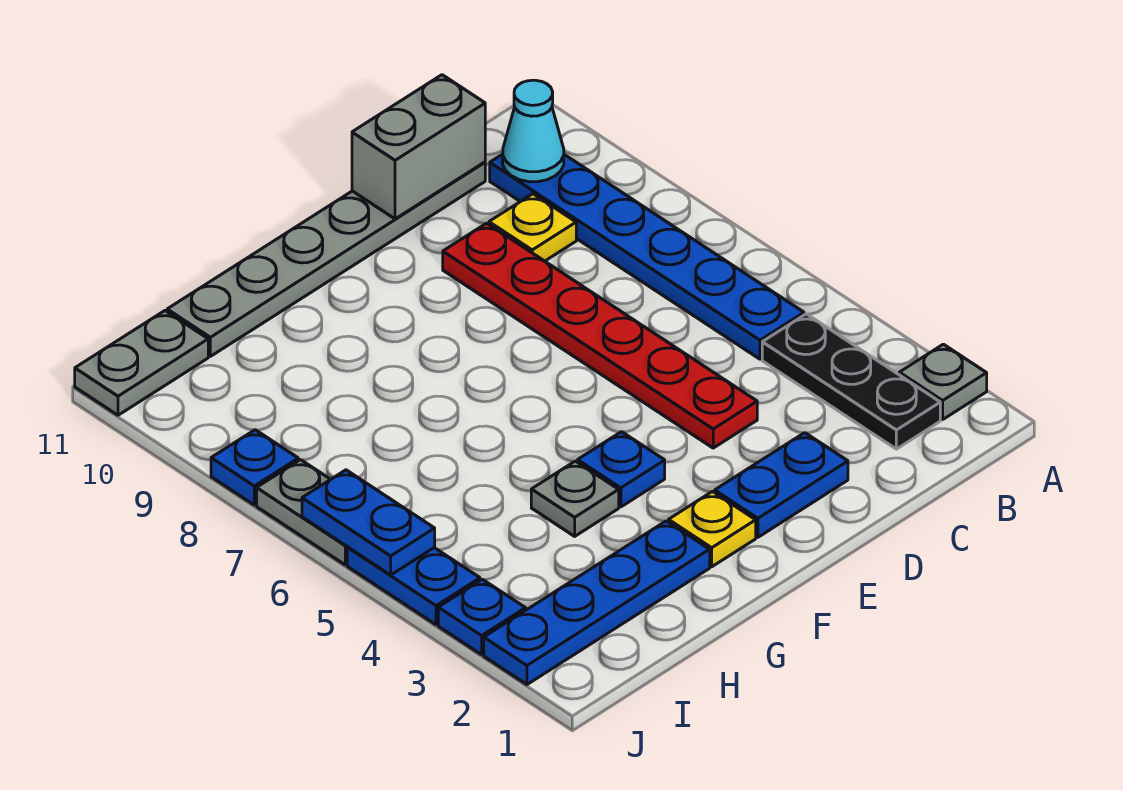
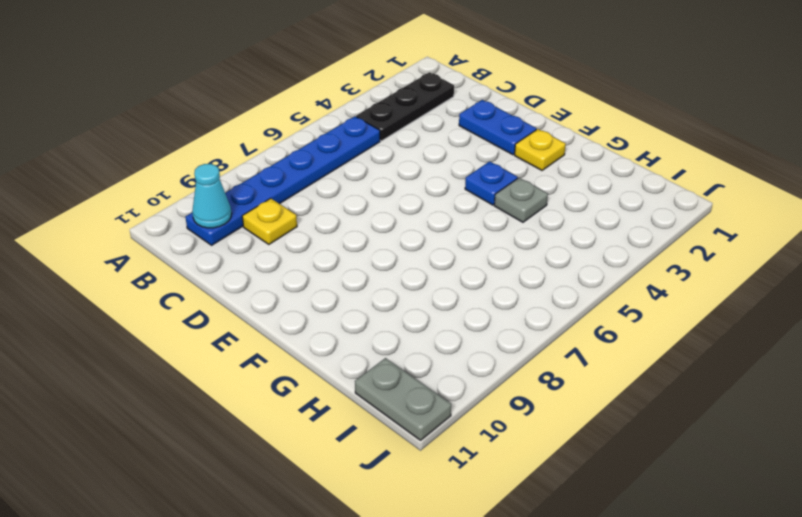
none -> grey 1x1 plate [899,344,987,420]
none -> grey 1x6 plate [167,162,485,356]
none -> red 1x6 plate [443,223,757,448]

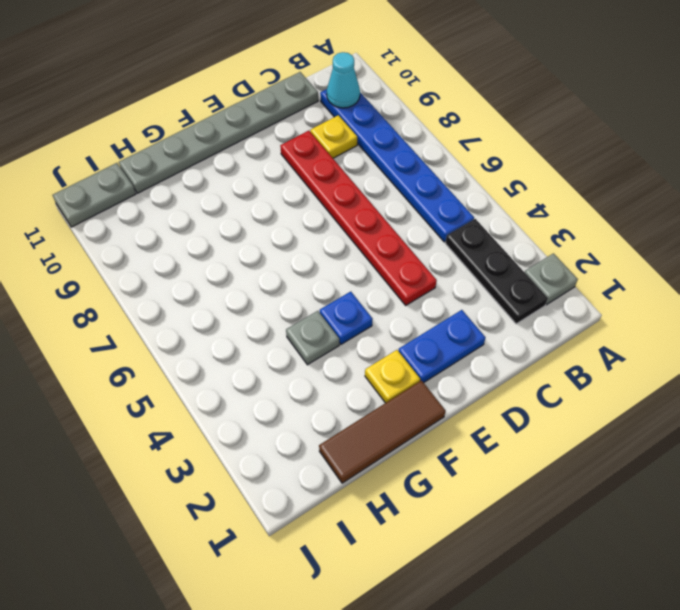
brown 1x3 tile [319,380,446,483] -> none
none -> blue 1x4 plate [484,521,710,684]
none -> blue 1x1 plate [438,579,526,655]
none -> blue 1x2 plate [347,547,480,625]

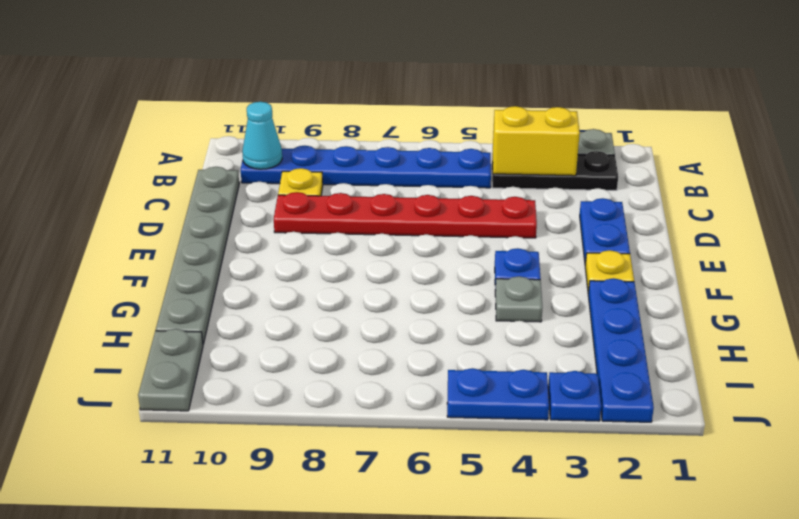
yellow 1x2 brick [493,106,580,176] -> none
none -> grey 1x2 plate [257,460,348,565]
none -> blue 1x1 plate [211,430,298,505]
none -> grey 1x2 brick [352,75,485,219]

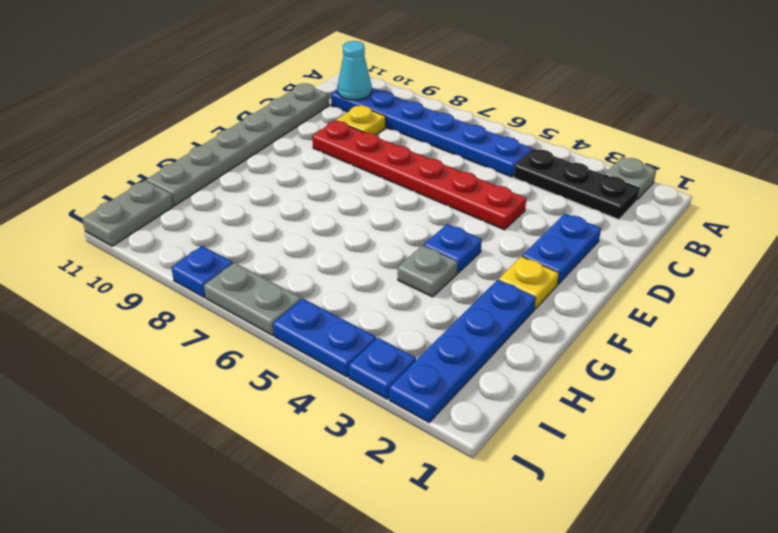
none -> grey 1x2 brick [352,75,485,219]
none -> blue 1x2 plate [302,470,435,575]

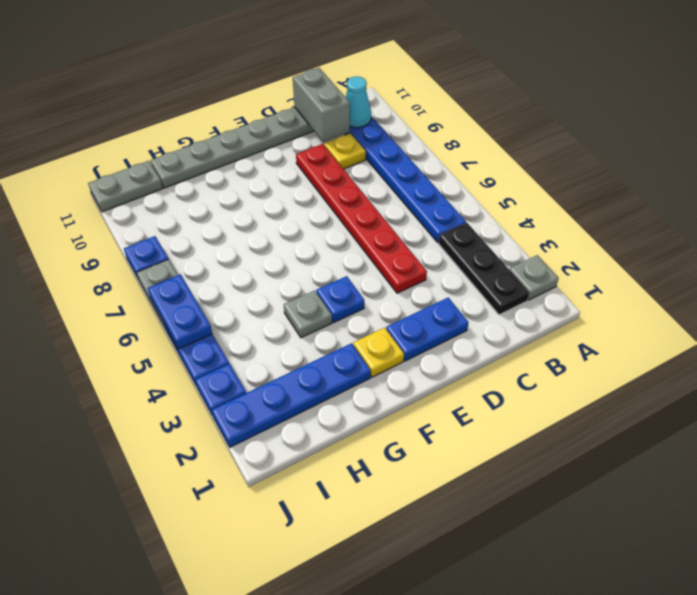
grey 1x2 brick [293,68,350,142] -> grey 1x2 brick turned to [352,75,485,219]

